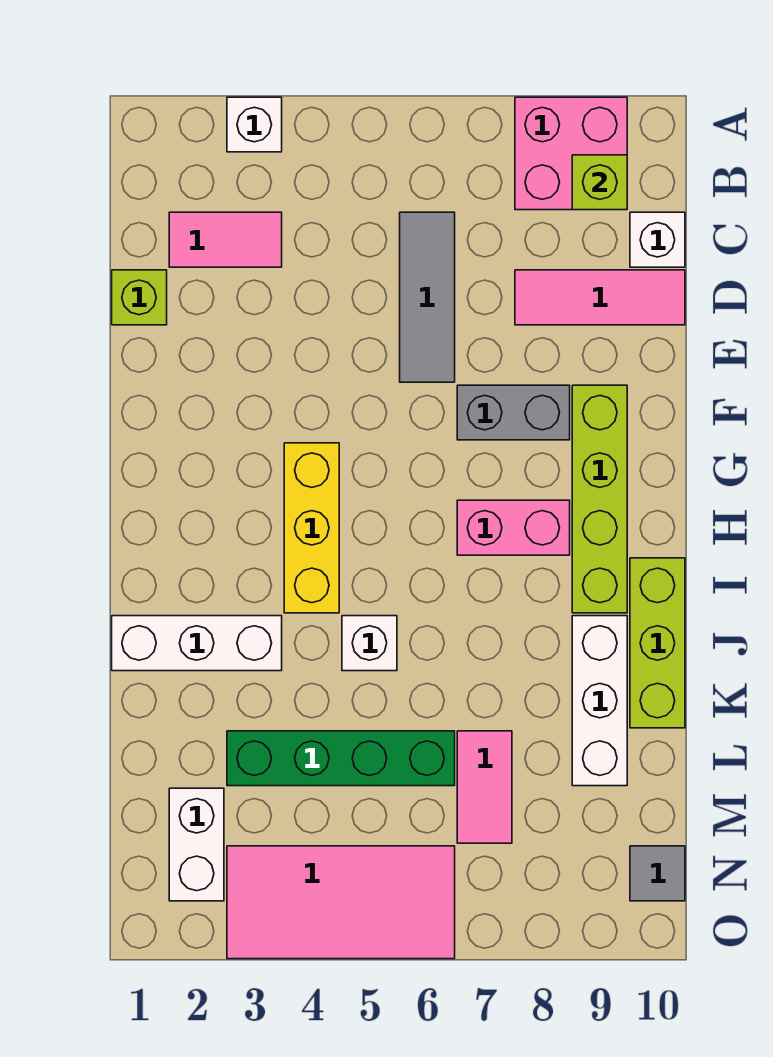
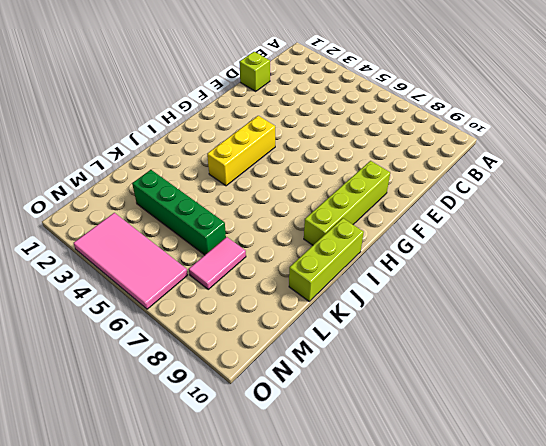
none -> white 1x1 brick [227,97,282,152]
none -> pink 2x2 brick [515,97,627,210]
none -> pink 1x2 tile [169,212,282,267]

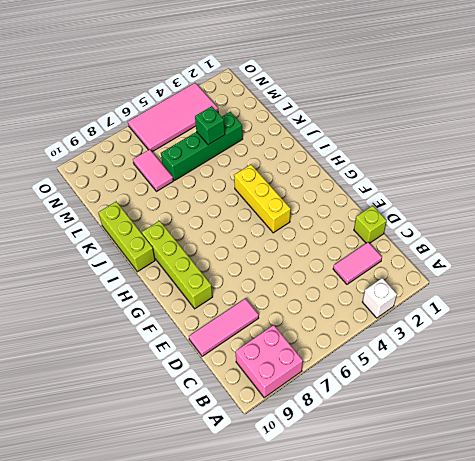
green 1x1 brick [195,106,225,145] -> none
none -> grey 1x3 tile [400,212,455,382]
none -> white 1x1 brick [630,212,685,267]
none -> grey 1x2 brick [457,385,570,440]

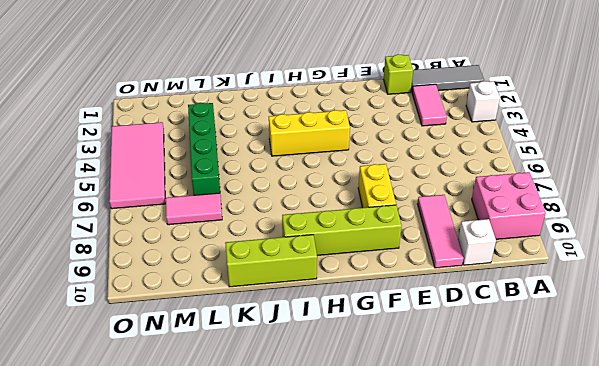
grey 1x3 tile [411,65,484,92] -> grey 1x3 tile moved to [400,212,455,382]
yellow 1x2 brick [358,164,396,208] -> grey 1x2 brick [457,385,570,440]
none -> pink 1x2 brick [457,500,570,555]
none -> white 1x3 brick [112,616,282,671]
none -> white 1x1 brick [342,616,397,671]

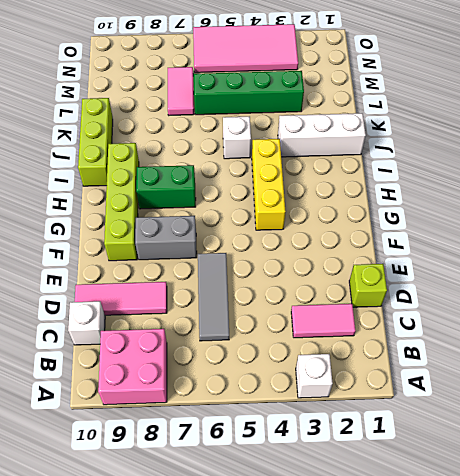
green 1x2 brick [136,165,196,209] -> pink 1x2 brick [457,500,570,555]
none -> white 1x3 brick [572,616,627,786]
none -> white 1x2 brick [169,788,224,901]
none -> grey 1x1 tile [630,846,685,901]

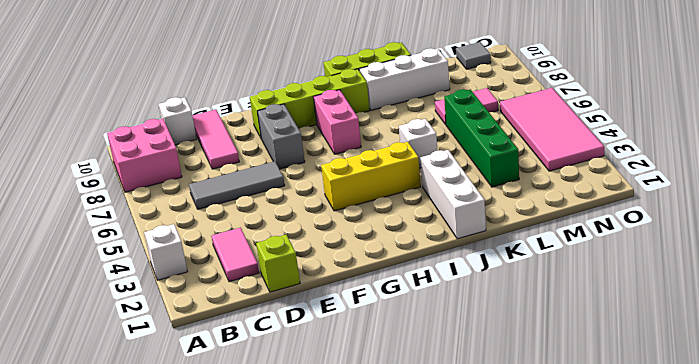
none -> white 1x2 brick [169,788,224,901]
none -> lime 1x1 brick [572,155,627,210]

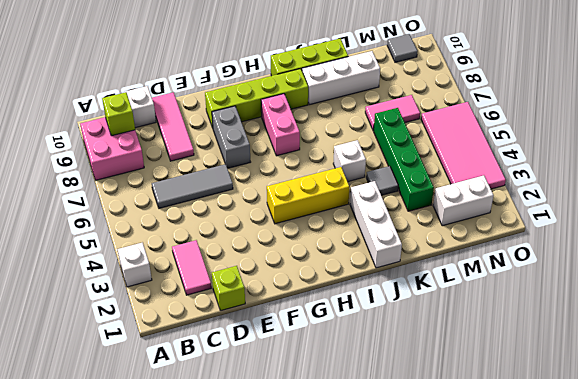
grey 1x1 tile [366,166,398,195] -> none

